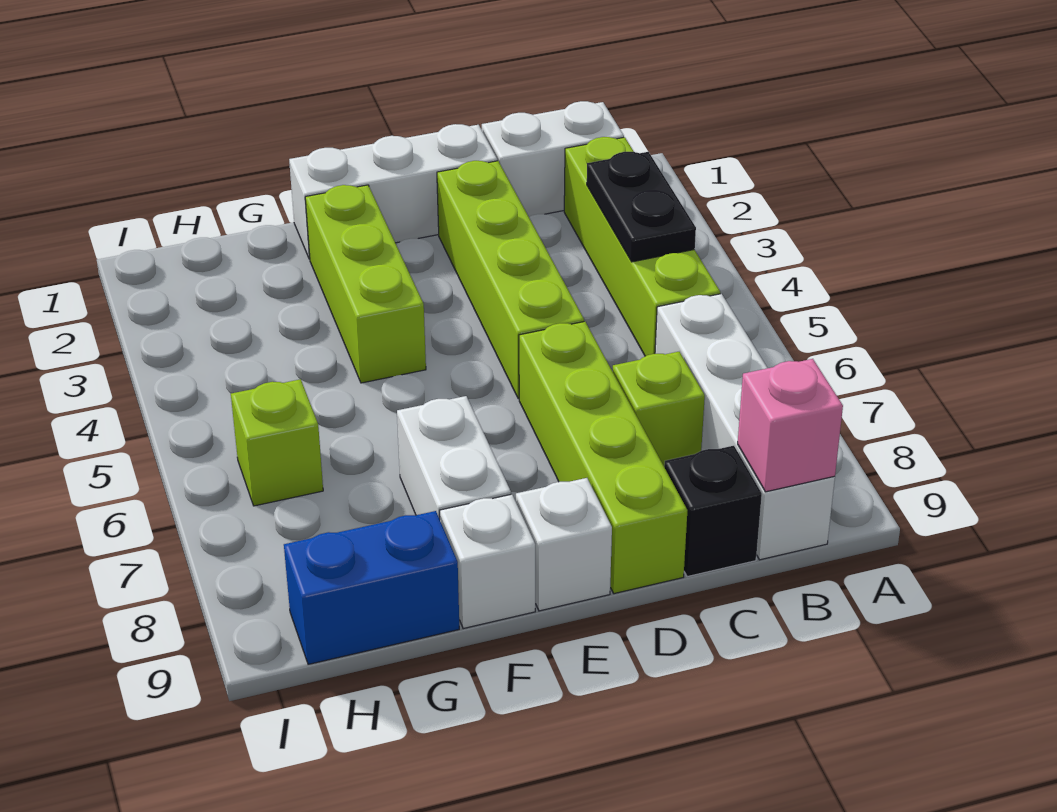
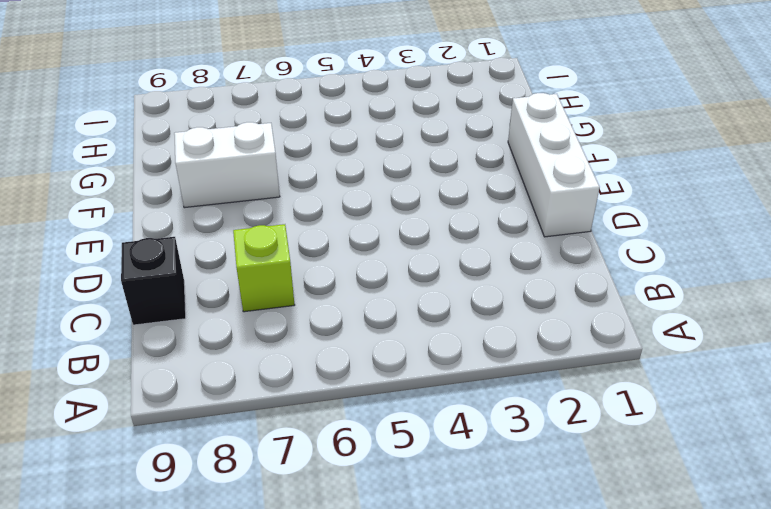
none -> white 1x2 brick [482,101,624,217]
none -> lime 1x4 brick [564,137,720,356]
none -> white 1x4 brick [655,294,835,560]

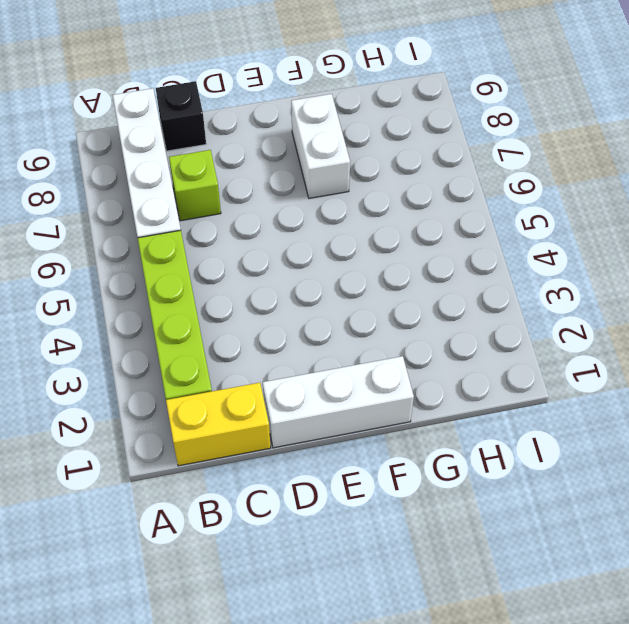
yellow 1x2 brick [166,383,271,466] -> white 1x2 brick [482,101,624,217]
none -> lime 1x4 brick [437,161,584,399]
none -> lime 1x4 brick [519,322,687,594]
none -> white 1x1 brick [516,478,612,611]

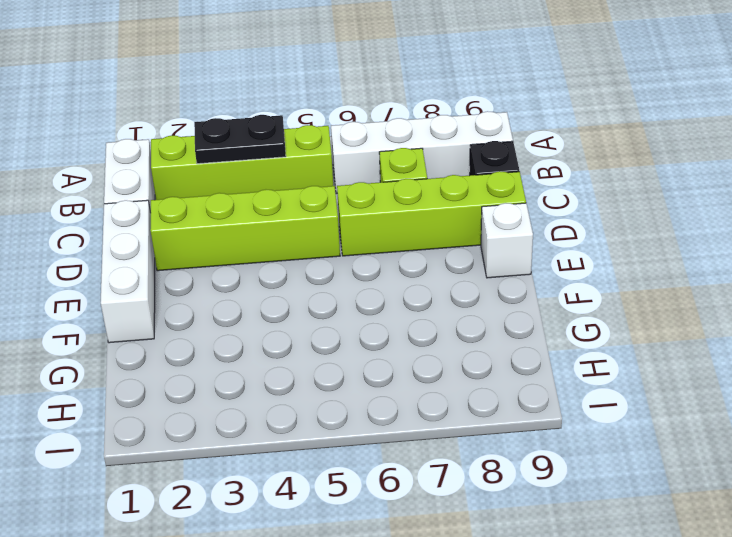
none -> lime 1x3 brick [305,185,426,383]
none -> white 1x2 brick [397,396,511,519]
none -> white 1x1 brick [440,494,535,629]

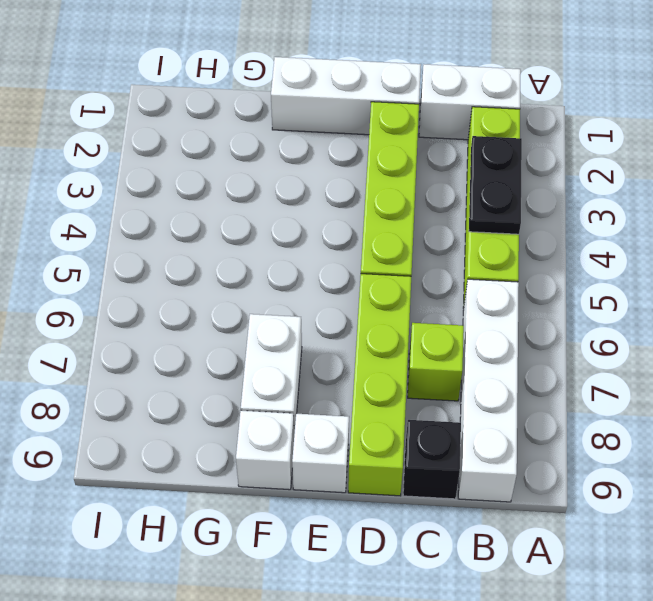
none -> lime 1x3 brick [305,185,426,383]
none -> blue 1x2 brick [284,511,459,664]
none -> lime 1x1 brick [231,379,323,506]

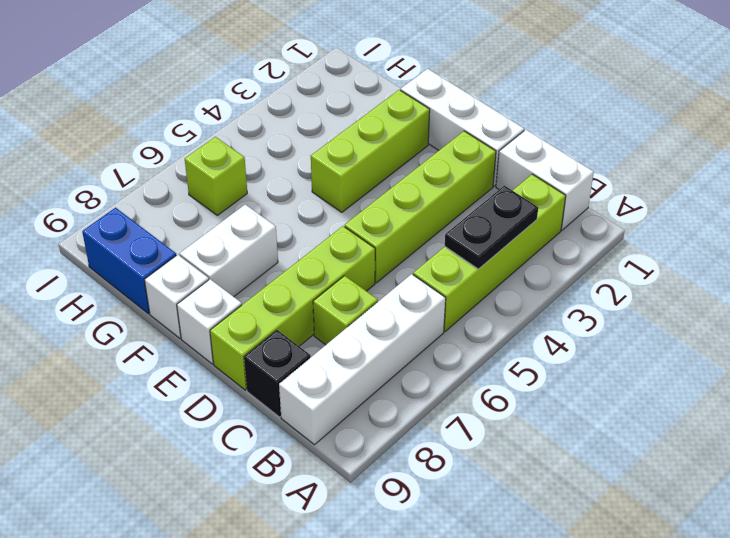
none -> pink 1x1 brick [738,359,843,492]

